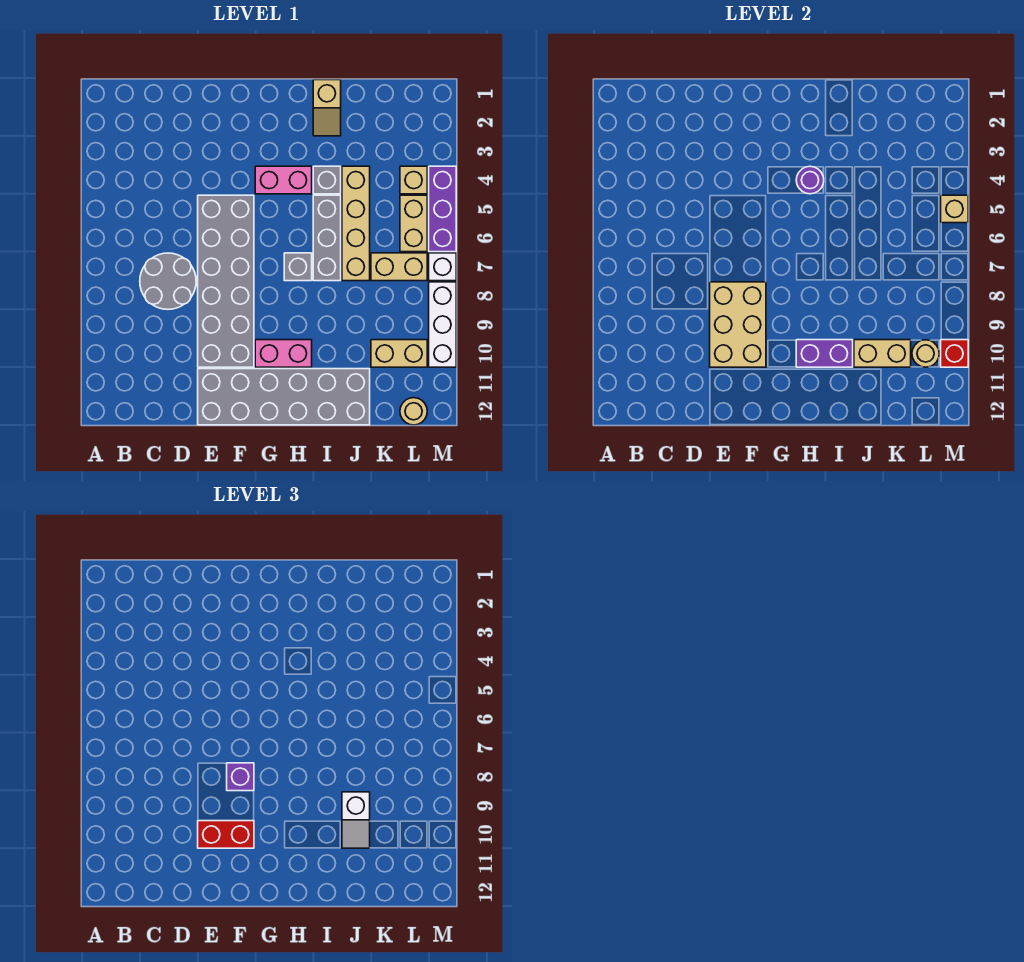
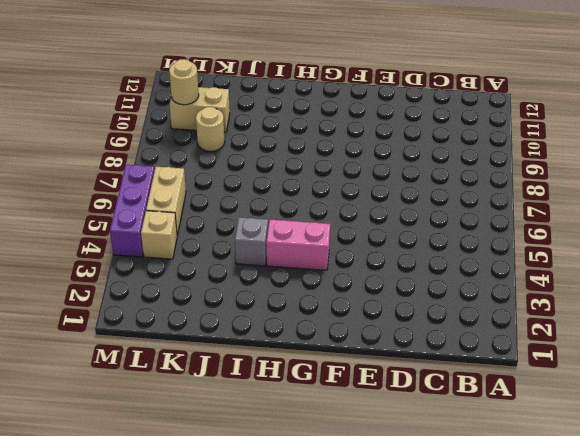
tan 1x1 round brick [196,107,225,151] -> tan 1x1 round brick moved to [400,398,427,425]
none -> grey 2x2 round brick [140,253,196,309]
none -> grey 2x6 brick [198,195,254,367]
none -> grey 2x6 brick [198,369,370,425]

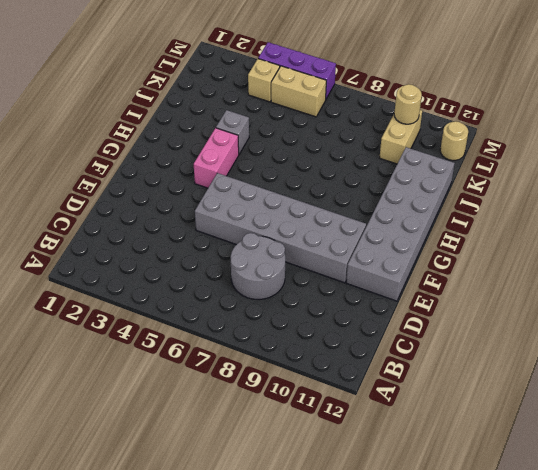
none -> pink 1x2 brick [255,340,312,367]
none -> grey 1x1 brick [284,253,312,281]
none -> tan 1x2 slope [313,80,341,136]

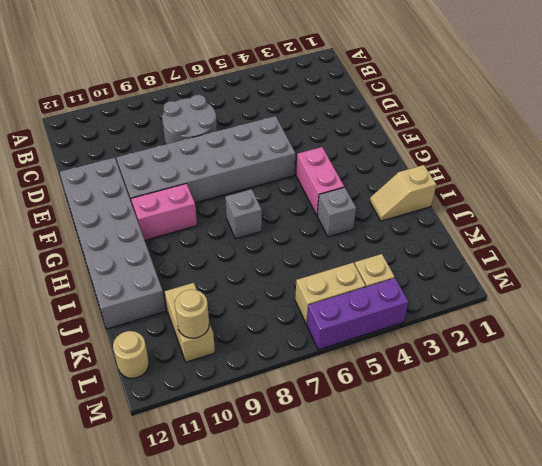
pink 1x2 brick [131,184,197,240] -> pink 1x2 brick turned to [255,340,312,367]
none -> grey 1x3 brick [313,195,341,281]
none -> tan 1x4 brick [342,166,370,281]
none -> tan 1x2 brick [371,253,427,281]

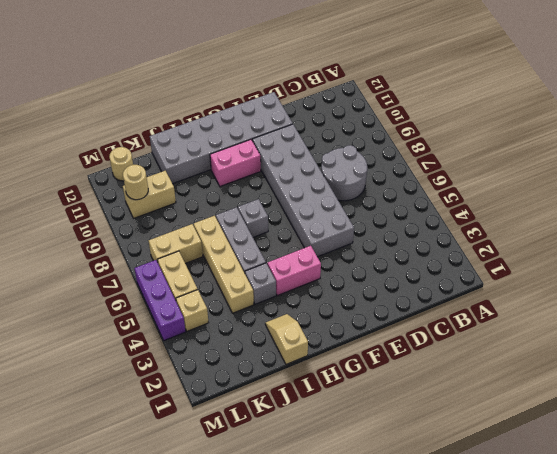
none -> white 1x1 brick [429,253,456,281]
none -> white 1x3 brick [429,282,456,367]
none -> tan 2x3 brick [710,282,766,367]

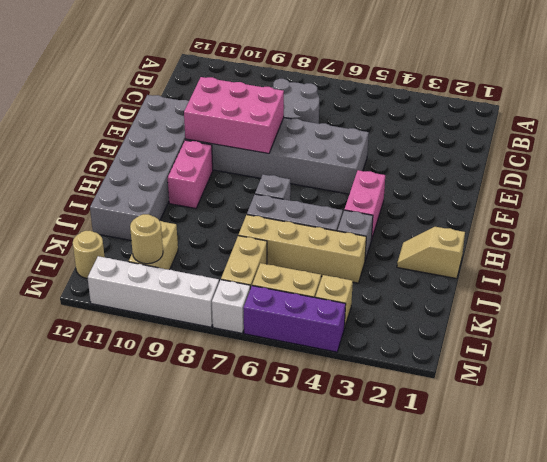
pink 2x3 brick [184,77,284,154] -> tan 2x3 brick [710,282,766,367]
white 1x4 brick [88,256,219,327] -> white 1x3 brick [429,282,456,367]
none -> purple 1x1 round brick [796,166,824,194]
none -> purple 1x2 brick [796,340,853,367]
none -> tan 1x2 brick [854,340,911,367]

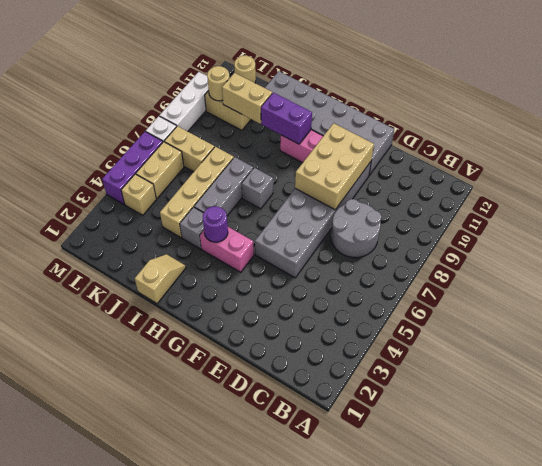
none -> tan 1x1 brick [941,195,968,223]
none -> red 1x1 brick [941,340,968,367]
none -> red 1x2 brick [198,821,254,848]

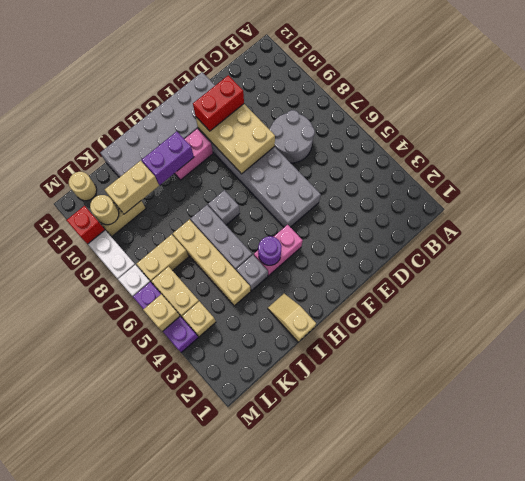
none -> purple 1x1 brick [227,763,254,791]
none -> white 1x2 slope [342,792,370,848]

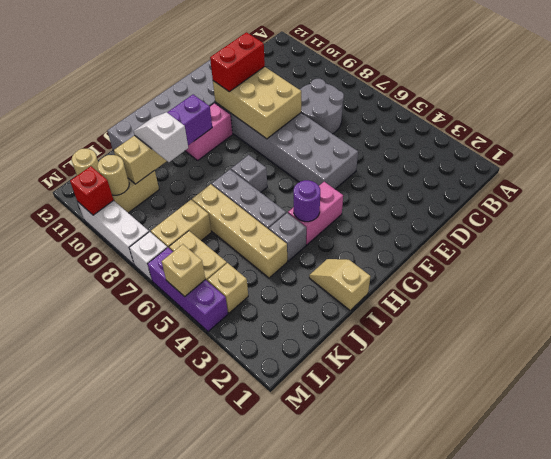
none -> purple 1x1 brick [227,763,254,791]

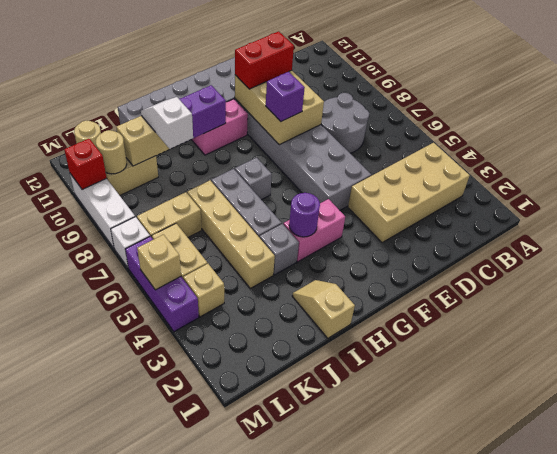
tan 2x4 brick [348,143,470,243] -> none

